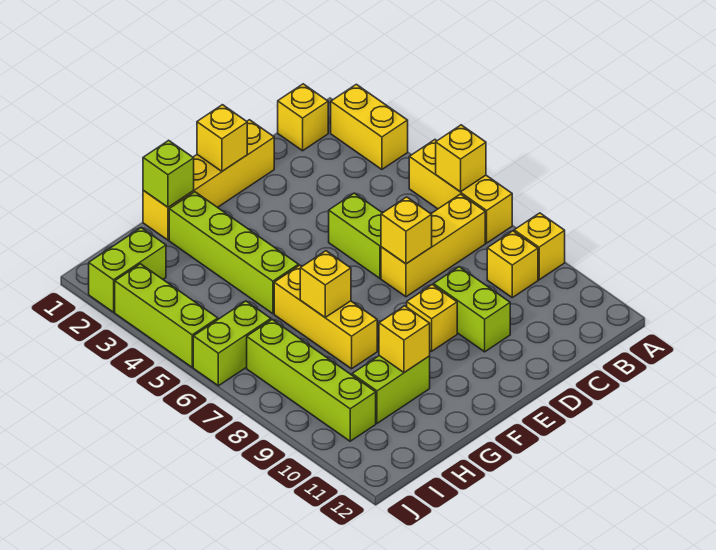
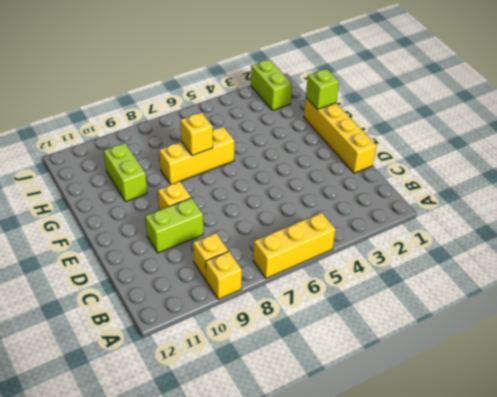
none -> yellow 1x2 brick [331,84,408,169]
none -> yellow 1x1 brick [278,84,328,151]
none -> yellow 1x3 brick [381,194,485,297]

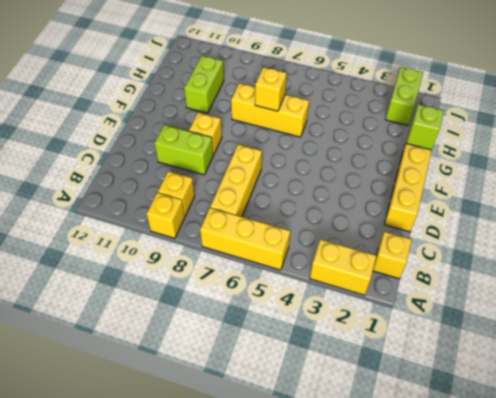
none -> lime 1x2 brick [329,193,382,278]
none -> lime 1x4 brick [169,192,299,314]
none -> lime 1x2 brick [193,301,271,386]

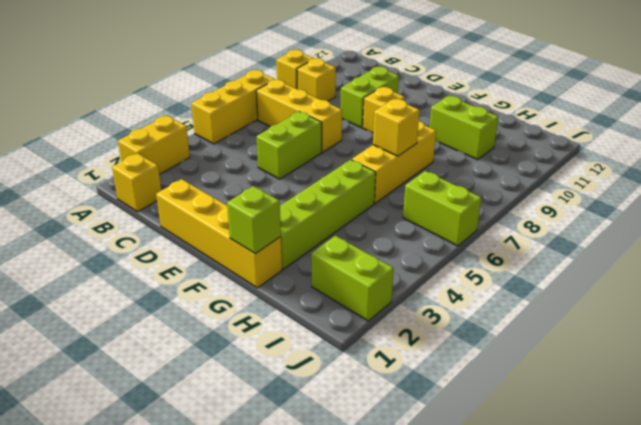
none -> lime 1x4 brick [247,320,376,441]
none -> lime 1x3 brick [115,264,218,367]
none -> yellow 1x1 brick [436,125,486,192]

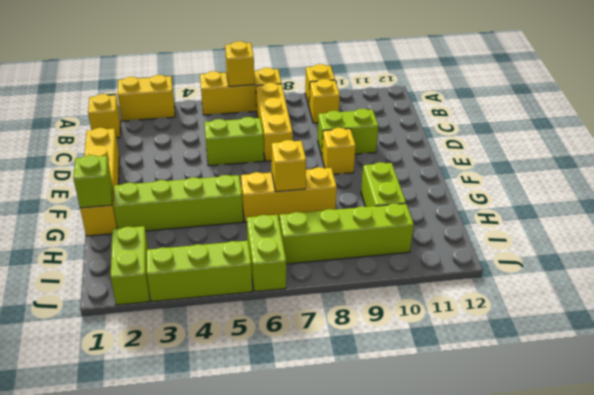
none -> yellow 1x1 brick [381,197,432,264]
none -> yellow 1x1 brick [197,105,247,171]
none -> yellow 1x1 brick [379,306,430,373]

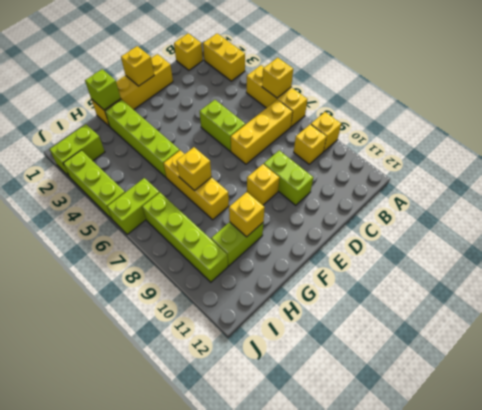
none -> yellow 1x1 brick [381,197,432,264]

